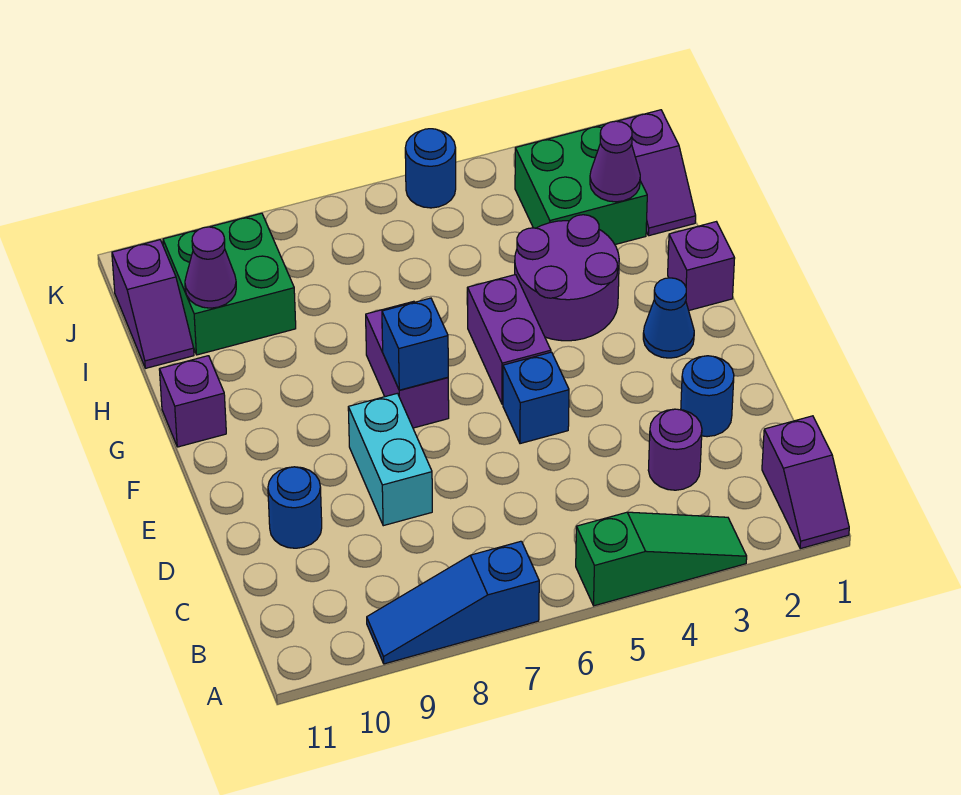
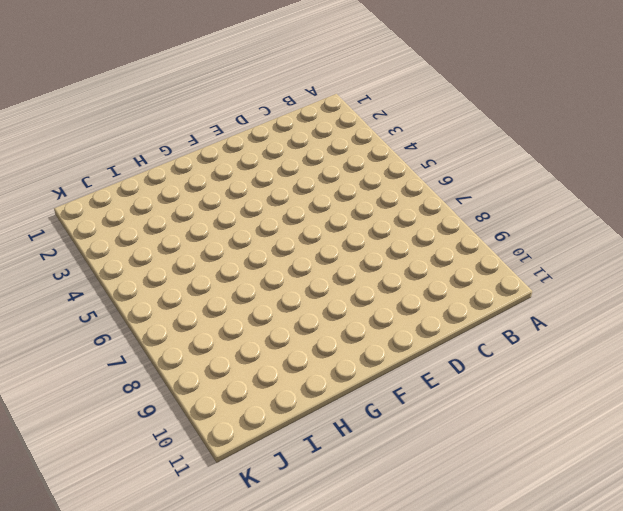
none -> purple 1x2 slope [762,416,849,549]
none -> green 1x3 slope [576,512,747,606]
none -> blue 1x3 slope [367,541,539,664]

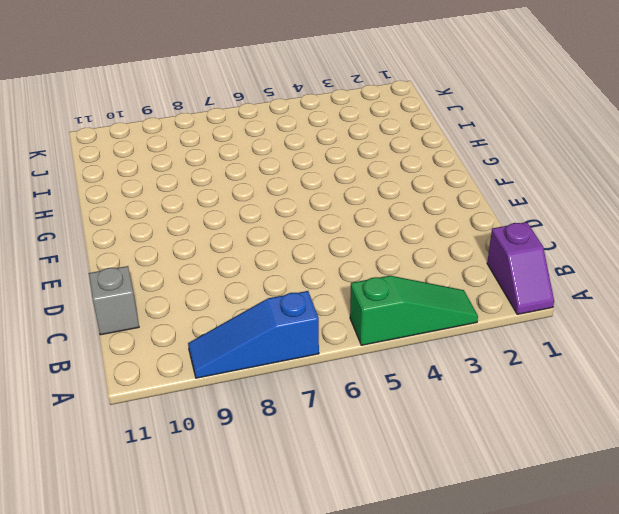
grey 1x1 brick [89,266,139,335] -> none
none -> purple 1x1 round brick [648,409,702,490]
none -> blue 1x1 round brick [681,356,734,437]
none -> cyan 1x2 brick [348,393,432,526]

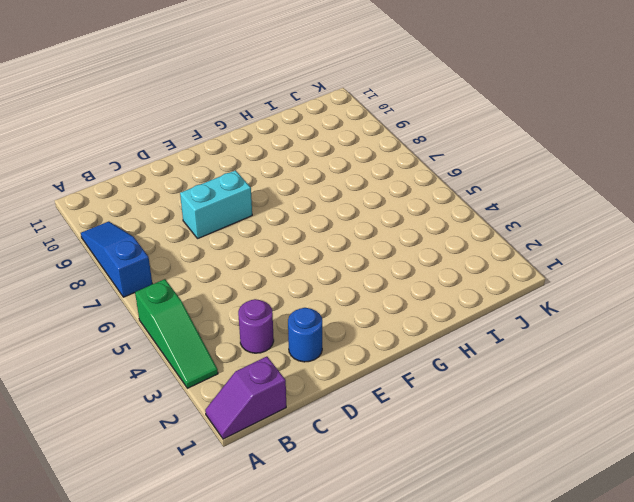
none -> blue 1x1 round brick [268,467,322,548]
none -> blue 1x1 brick [503,352,569,444]
none -> blue 1x1 cone [643,278,694,358]

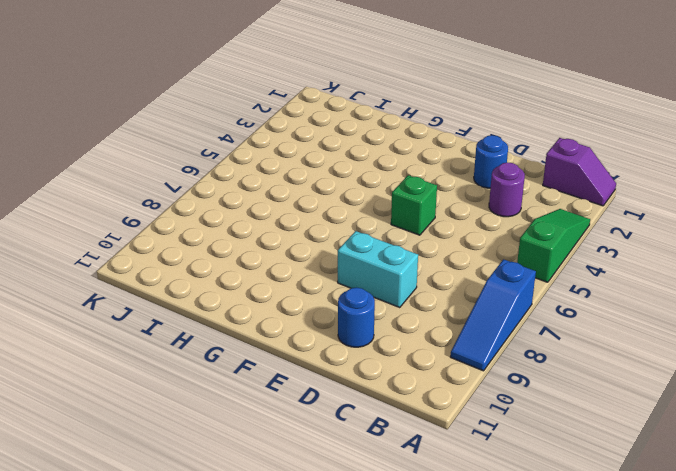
green 1x1 brick [391,175,437,235] -> blue 1x1 brick [503,352,569,444]
none -> blue 1x1 cone [643,278,694,358]
none -> purple 1x2 brick [467,275,551,404]
none -> purple 1x2 brick [366,301,449,428]

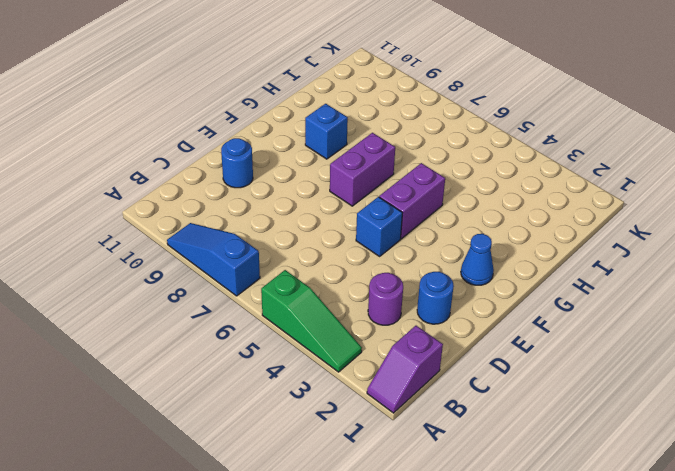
blue 1x1 brick [305,104,348,159] -> blue 1x1 brick moved to [382,298,448,390]
none -> cyan 1x2 brick [348,393,432,526]
none -> purple 1x1 brick [668,222,735,310]
none -> purple 2x2 round brick [515,215,619,341]

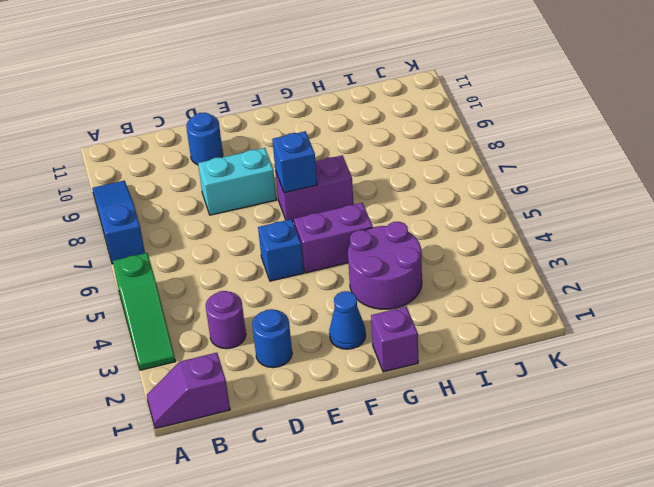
none -> purple 1x1 brick [159,356,226,447]
none -> purple 1x2 slope [617,110,696,236]
none -> green 2x2 brick [515,124,647,245]

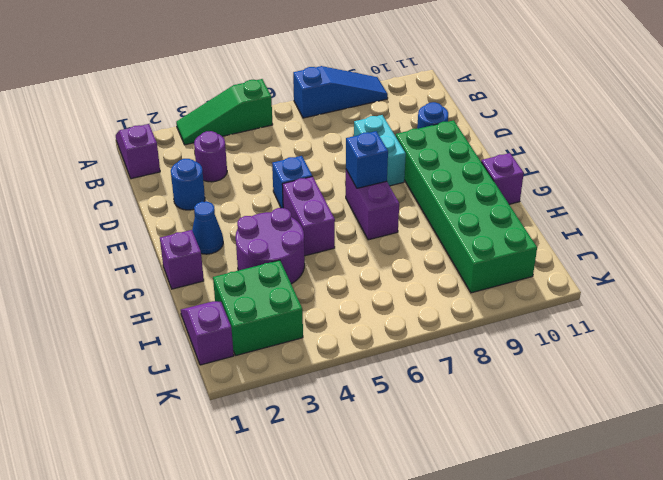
green 2x6 brick [396,120,537,293] -> green 2x2 brick [163,213,296,355]
none -> purple 1x2 slope [112,240,194,368]
none -> blue 1x1 round brick [405,129,456,208]
none -> purple 1x1 cone [590,121,640,202]

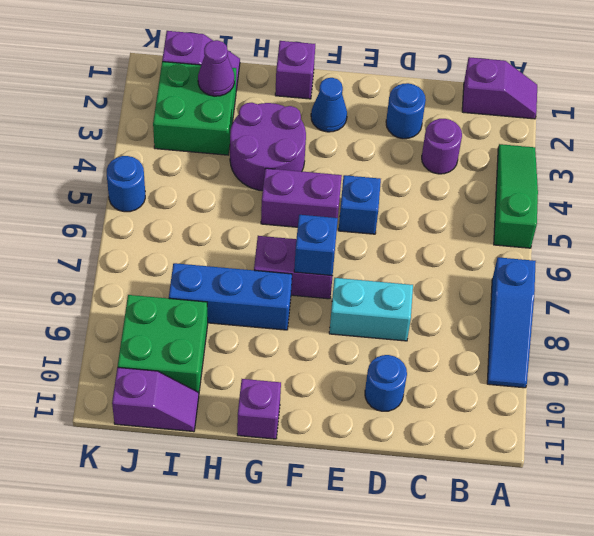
blue 1x3 brick [169,263,292,330] -> none
none -> purple 1x1 cone [185,227,236,308]

